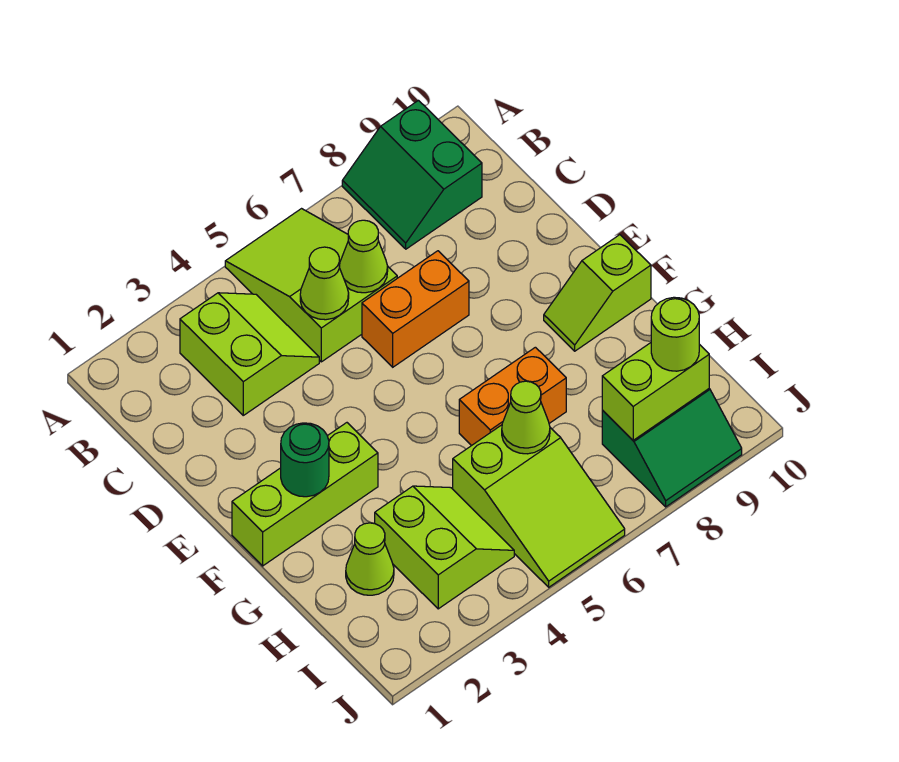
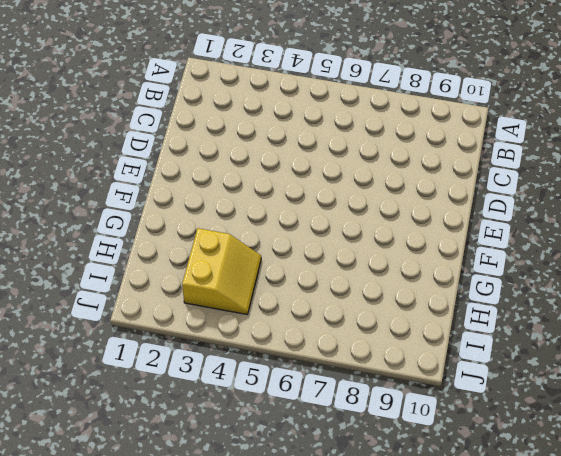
yellow 2x2 slope [182,228,261,314] -> lime 2x2 slope [375,486,514,609]
none -> lime 2x3 slope [225,209,397,362]
none -> green 2x2 slope [342,100,482,249]
none -> lime 2x2 slope [180,293,319,415]

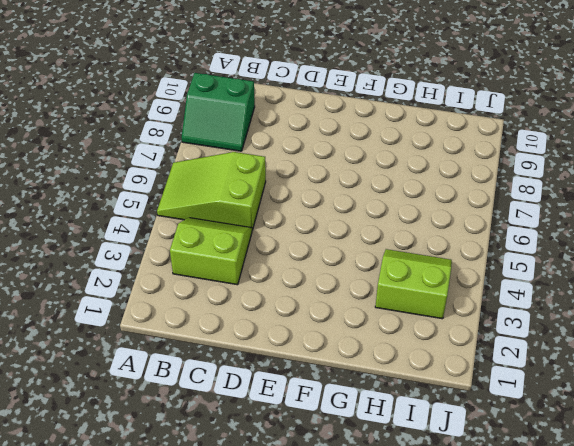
none -> orange 1x2 brick [362,251,469,367]
none -> lime 1x3 brick [232,423,378,566]
none -> lime 1x2 slope [544,235,651,351]

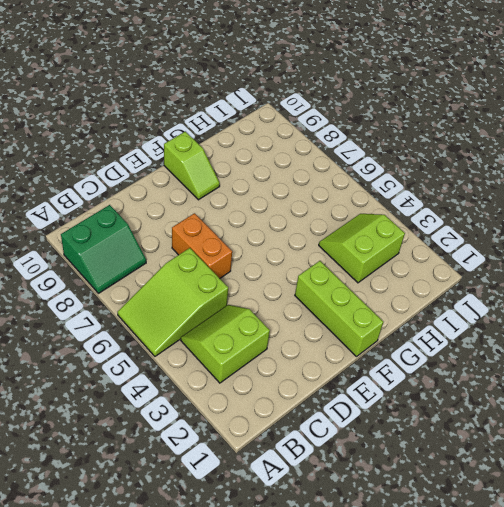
none -> orange 1x2 brick [459,347,566,446]
none -> lime 1x1 cone [346,523,394,595]
none -> lime 2x3 slope [453,425,625,587]

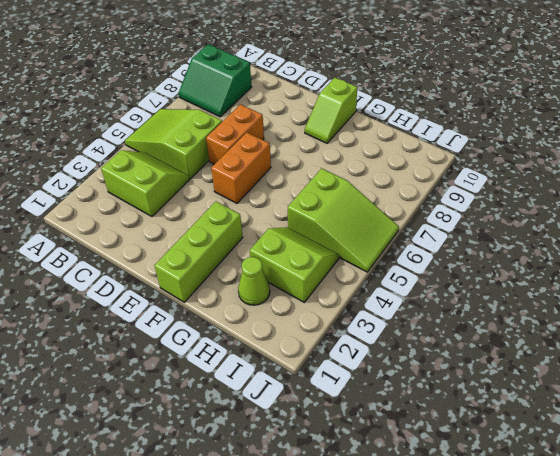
orange 1x2 brick [211,132,271,203] -> orange 1x2 brick moved to [459,347,566,446]
none -> green 2x2 slope [602,389,742,507]
none -> lime 1x1 cone [300,247,349,320]
none -> lime 1x1 cone [339,220,388,293]

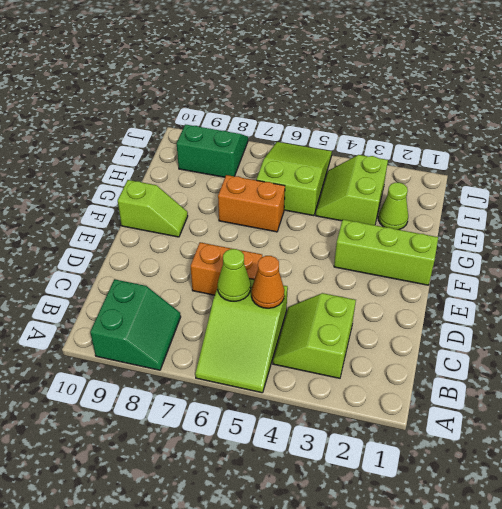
orange 1x1 cone [251,256,285,308] -> lime 1x1 cone [300,247,349,320]
none -> green 1x1 round brick [281,423,329,497]
none -> lime 1x1 cone [502,381,550,454]
none -> lime 1x2 brick [602,343,709,440]

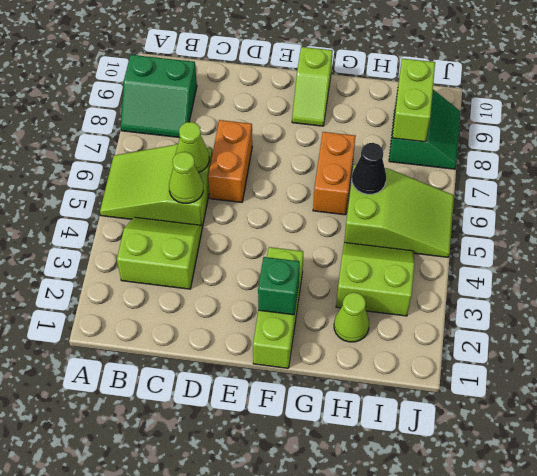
green 1x1 brick [258,257,300,315] -> green 1x1 round brick [281,423,329,497]
black 1x1 cone [352,143,386,194] -> lime 1x1 cone [502,381,550,454]
none -> lime 1x1 round brick [651,297,699,371]

